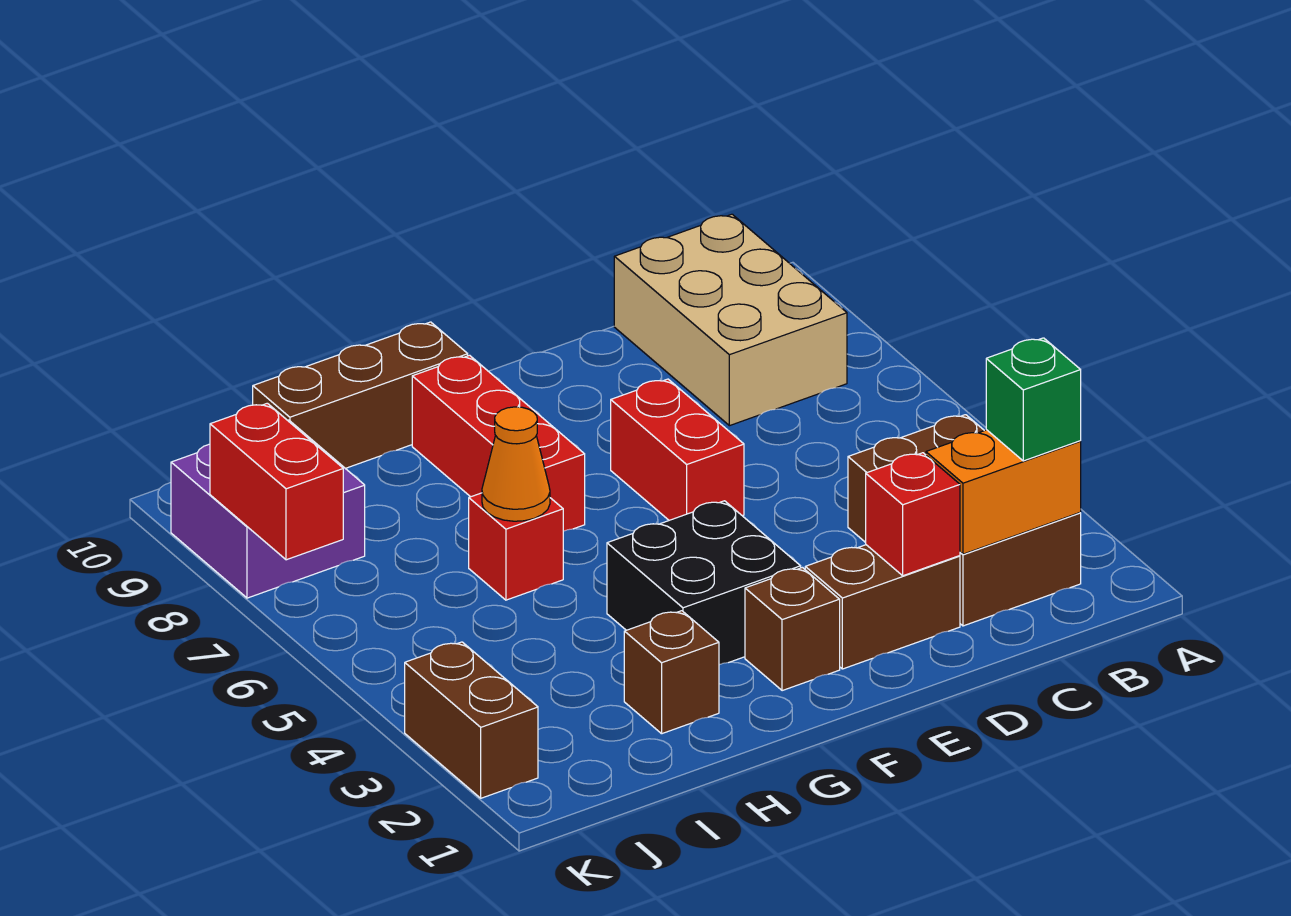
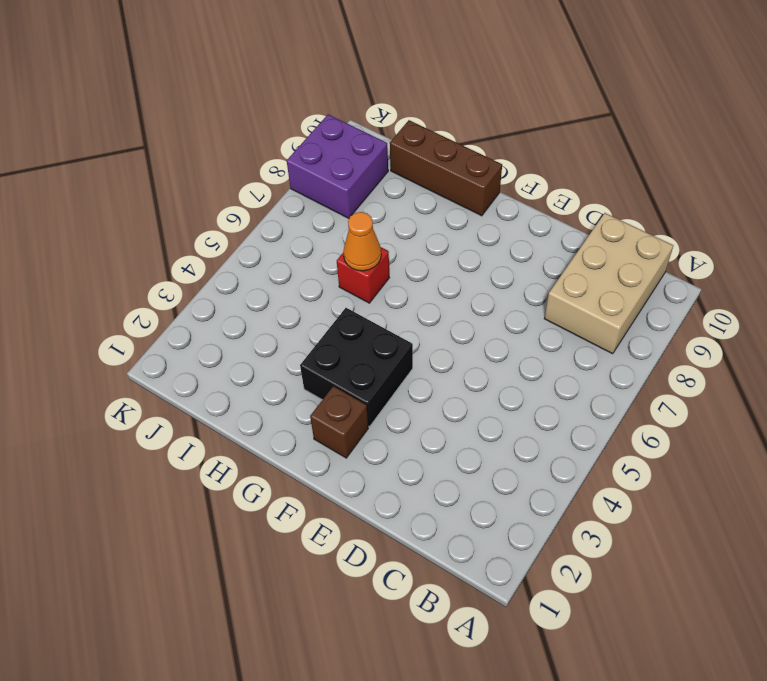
none -> brown 2x3 brick [848,415,1081,626]
none -> brown 1x2 brick [805,545,960,669]
none -> red 1x2 brick [611,379,744,520]

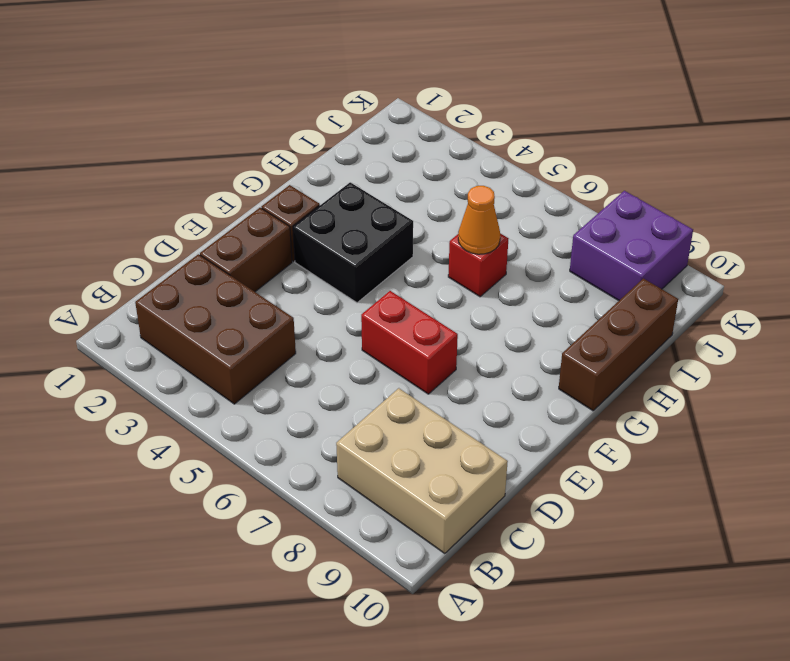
none -> red 1x3 brick [412,355,585,531]
none -> brown 1x1 brick [624,611,719,734]
none -> brown 1x2 brick [405,642,538,798]

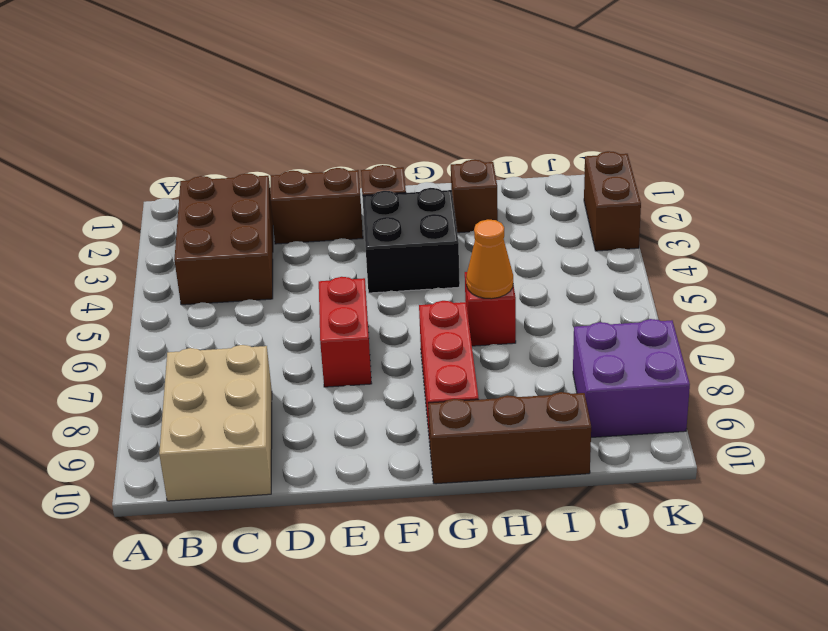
none -> orange 1x2 brick [926,430,1081,554]
none -> red 1x1 brick [866,453,960,576]
none -> red 1x2 brick [210,403,343,560]

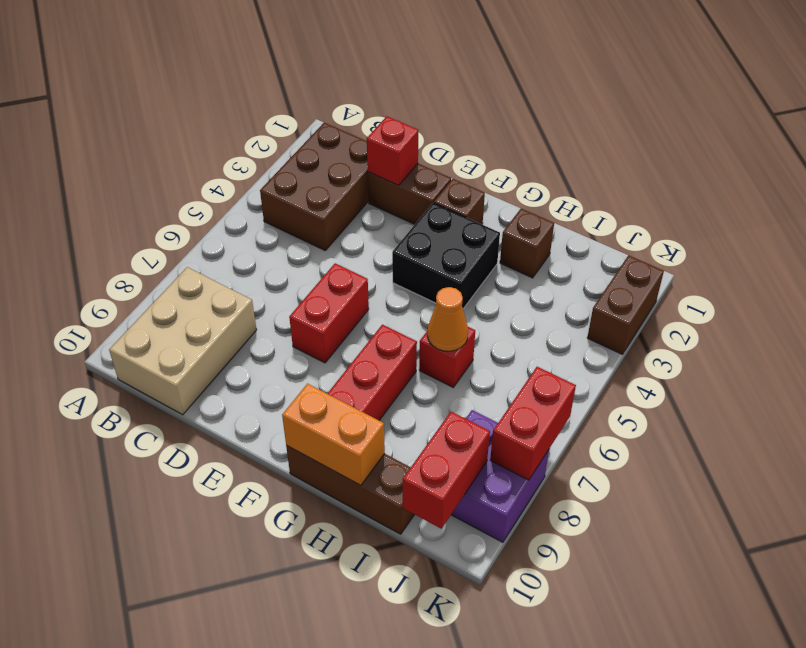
orange 1x2 brick [282,384,385,485] -> orange 1x2 brick moved to [926,430,1081,554]
red 1x2 brick [403,412,490,528] -> none
none -> green 1x1 brick [986,338,1081,461]

